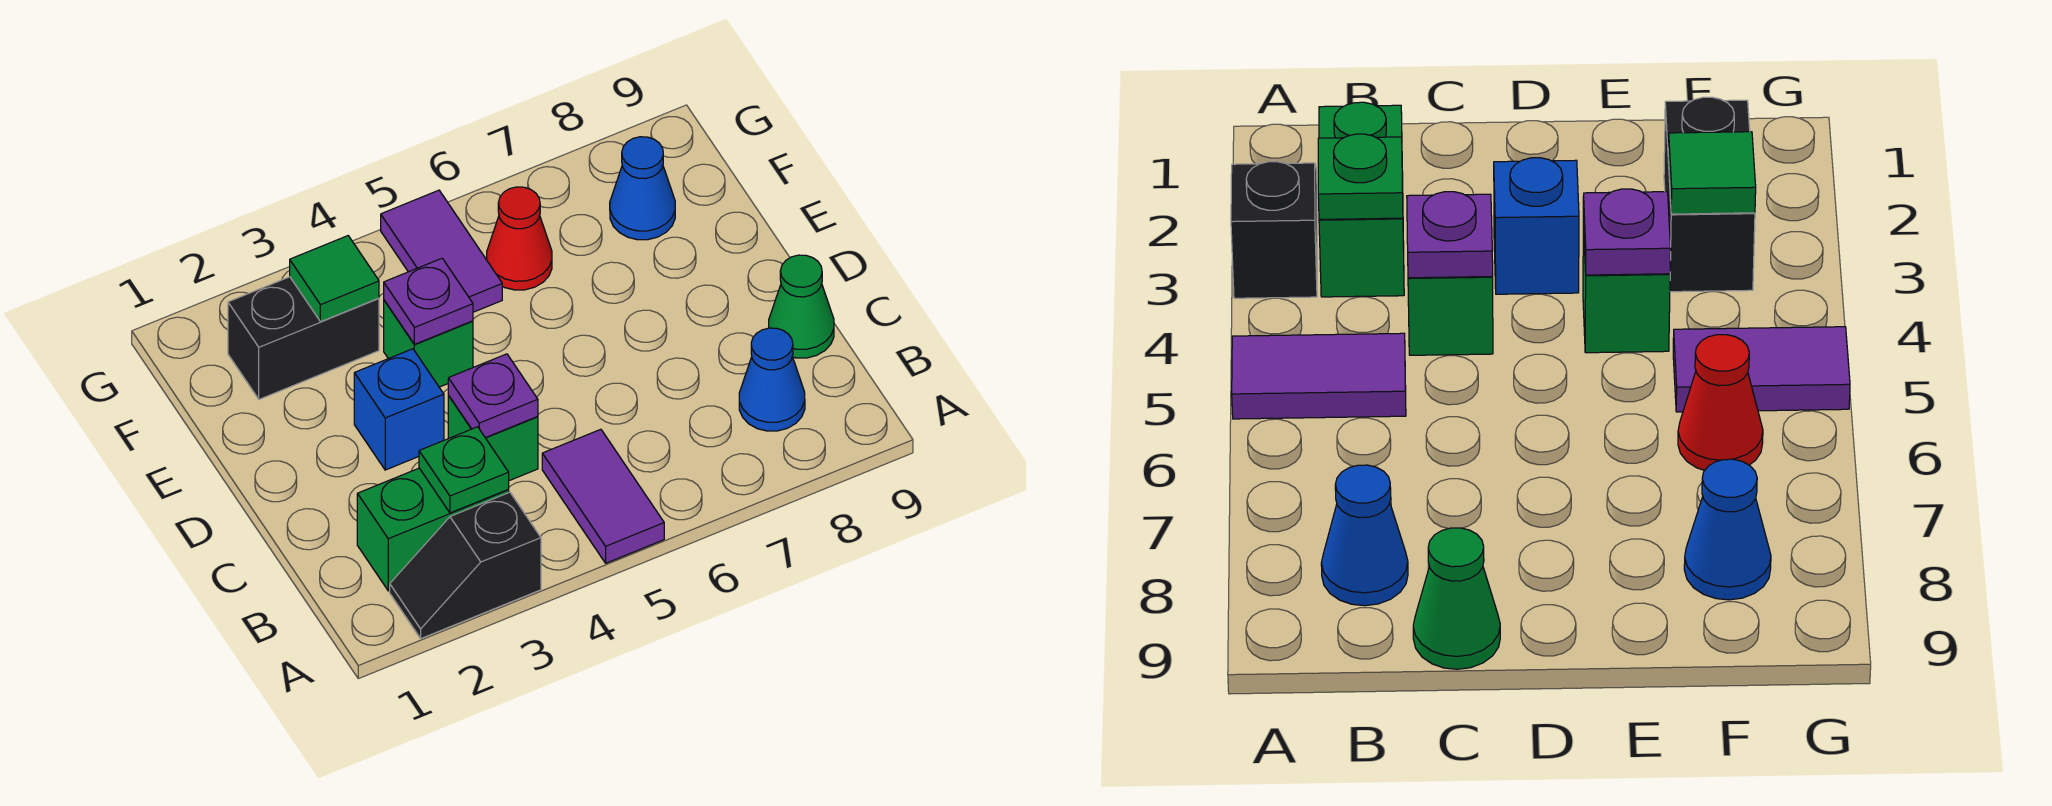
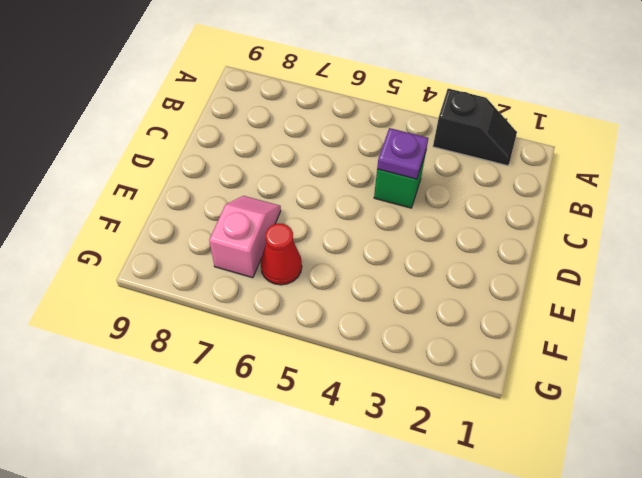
pink 1x2 slope [209,196,281,278] -> none
none -> purple 1x2 tile [542,429,664,563]
none -> green 1x2 brick [357,468,509,591]
none -> blue 1x1 cone [739,328,805,431]

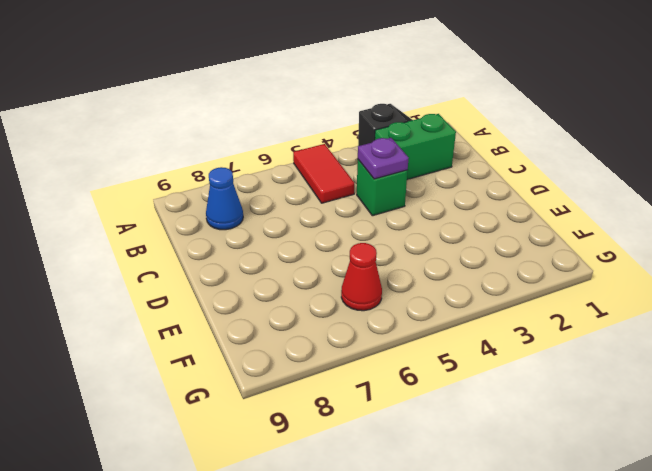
red 1x2 tile [293,144,354,203] -> purple 1x2 tile [542,429,664,563]
none -> green 1x1 cone [769,255,834,358]
none -> blue 1x1 brick [354,349,444,470]
none -> green 1x1 brick [384,300,473,387]

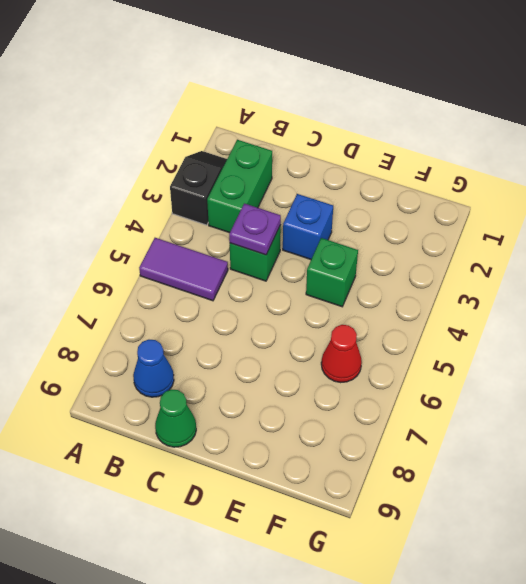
none -> black 1x2 brick [228,277,379,399]
none -> purple 1x2 tile [381,190,502,312]
none -> blue 1x1 cone [610,137,675,240]

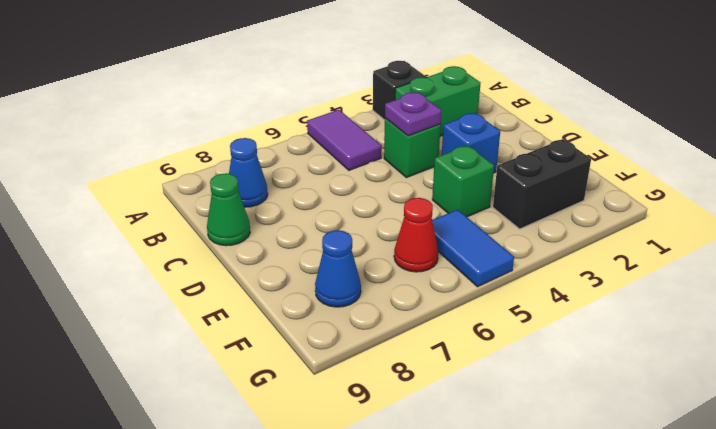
blue 1x2 tile [432,210,514,287] -> purple 1x2 tile [381,190,502,312]
none -> green 1x1 plate [419,427,509,513]
none -> purple 1x1 plate [384,258,473,344]
none -> green 1x1 tile [290,236,379,322]

